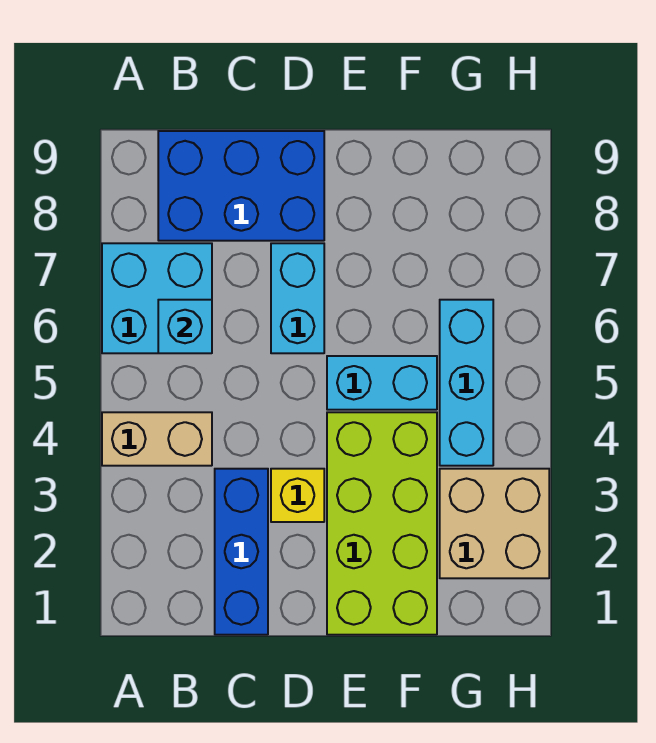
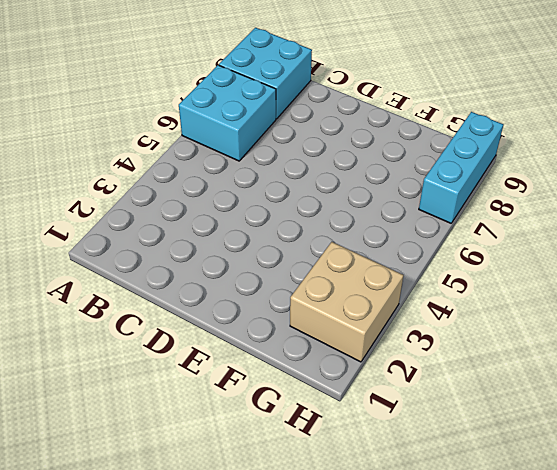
cyan 2x2 brick [219,28,312,119] -> blue 2x3 brick [158,131,324,241]
cyan 1x3 brick [419,112,504,223] -> cyan 1x3 brick moved to [440,300,493,466]
none -> tan 1x2 brick [102,412,212,466]
none -> blue 1x3 brick [215,469,268,635]

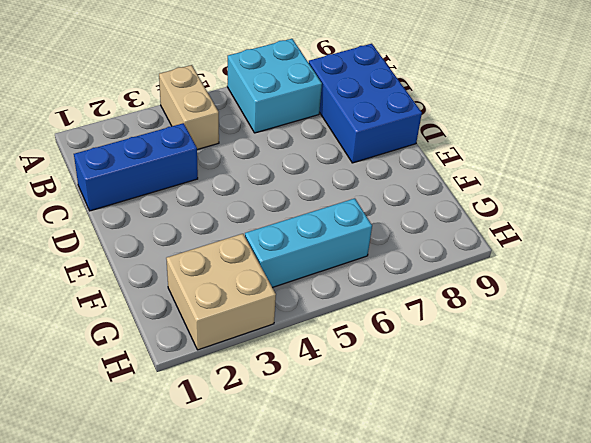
none -> yellow 1x1 brick [271,469,324,522]
none -> cyan 1x2 brick [271,243,324,353]

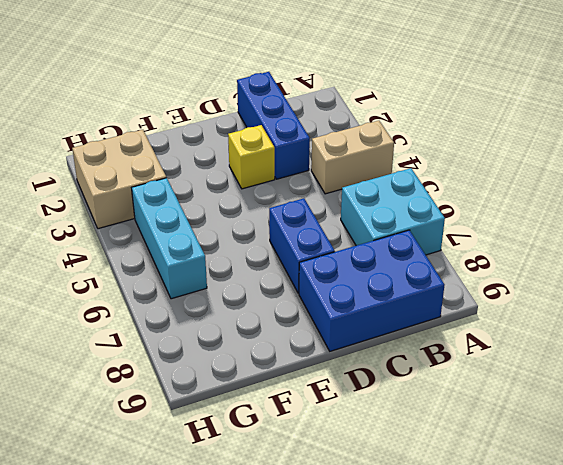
blue 1x2 brick [269,198,335,293] -> cyan 1x2 brick [271,243,324,353]
none -> lime 2x4 brick [327,412,437,635]
none -> cyan 1x2 brick [327,356,437,410]

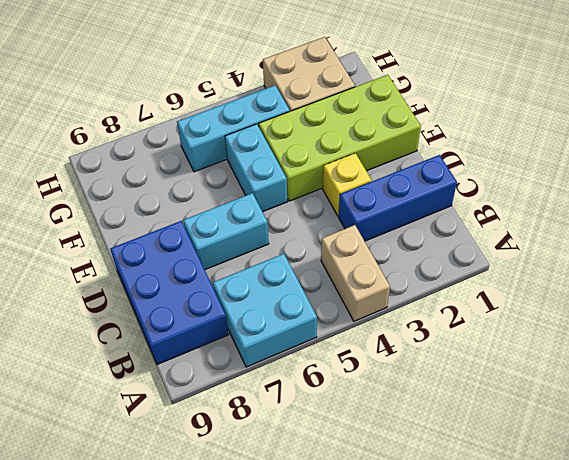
none -> cyan 1x1 brick [158,300,212,353]

